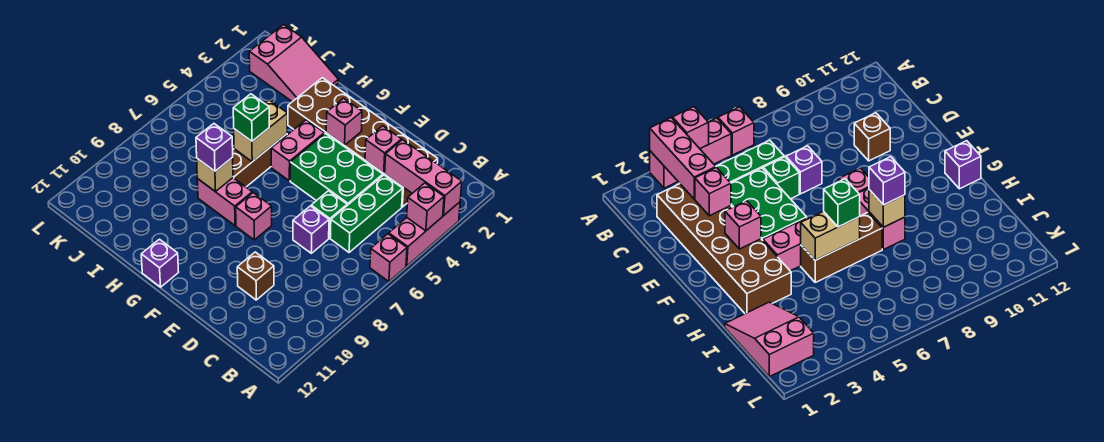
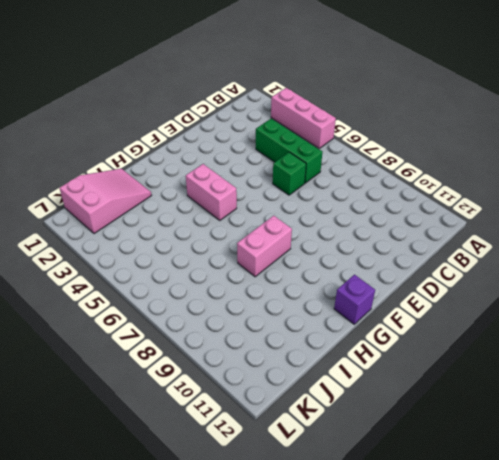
none -> pink 1x1 brick [370,234,407,282]
none -> brown 2x6 brick [288,78,438,207]
none -> green 2x3 brick [290,133,383,205]

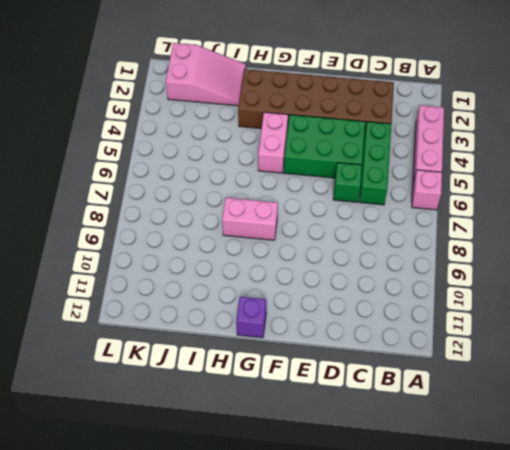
none -> purple 1x1 brick [293,206,329,253]
none -> brown 1x1 brick [237,252,274,300]
none -> pink 1x1 brick [236,193,272,240]

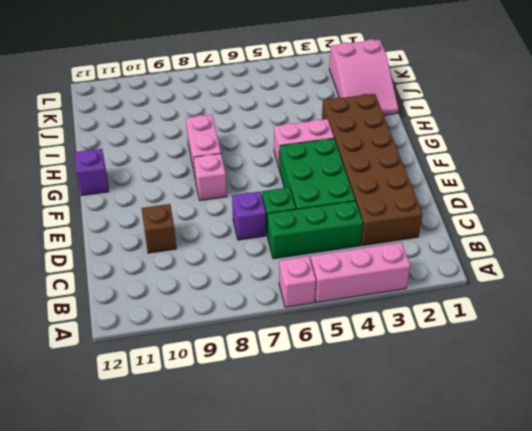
none -> brown 1x3 brick [233,134,287,187]
none -> pink 1x3 brick [385,140,462,216]
none -> pink 1x1 brick [407,183,444,231]

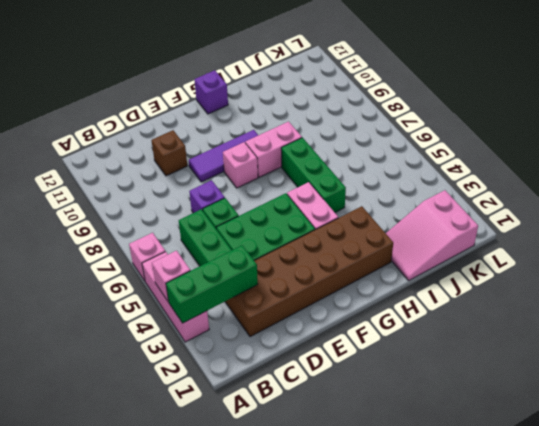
green 1x3 brick [166,245,258,323] -> pink 1x3 brick [385,140,462,216]
purple 1x3 tile [189,130,258,182] -> none
green 1x3 brick [281,138,346,212] -> brown 1x3 brick [233,134,287,187]
none -> pink 1x1 brick [365,126,402,173]
none -> pink 1x1 brick [326,98,362,145]
none -> tan 1x2 brick [234,100,288,162]

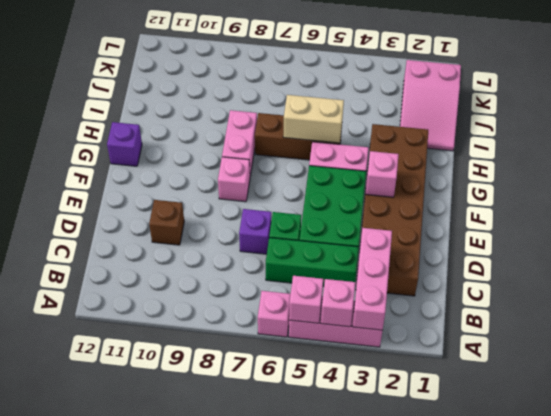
pink 1x1 brick [289,276,323,323] -> pink 1x1 brick moved to [365,126,402,173]
none -> tan 1x1 brick [197,157,233,192]
none -> green 1x1 brick [233,94,269,141]
none -> purple 1x1 brick [196,124,233,171]

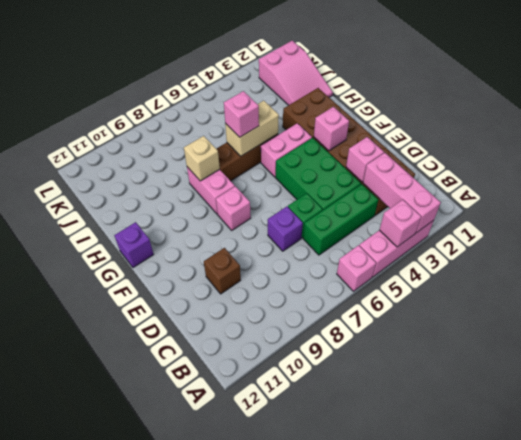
pink 1x1 brick [224,91,259,137] -> green 1x1 brick [233,94,269,141]
none -> purple 1x1 brick [196,124,233,171]

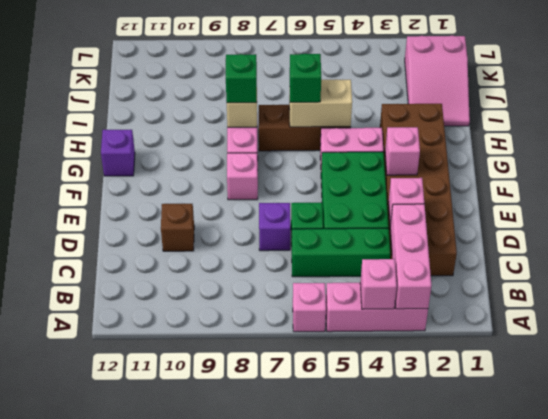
green 1x1 brick [226,54,257,103] -> purple 1x1 brick [196,124,233,171]

